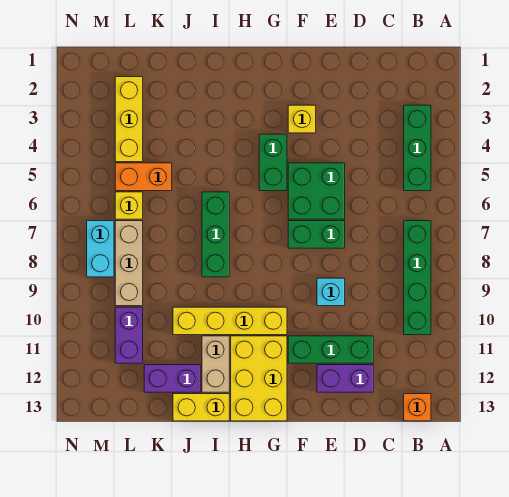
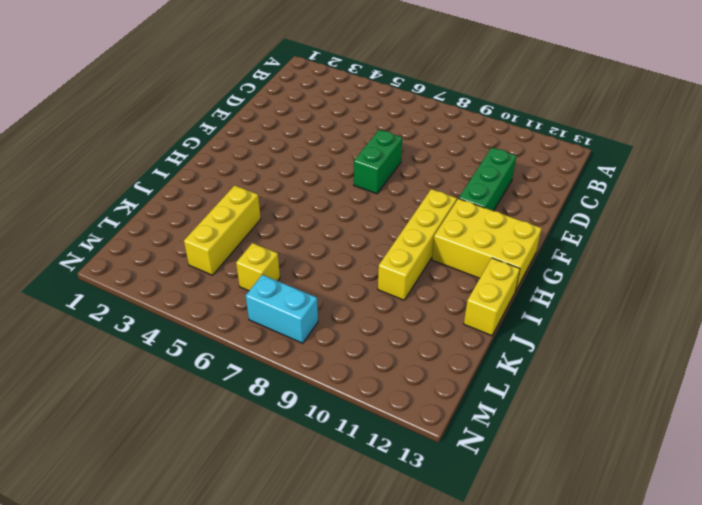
yellow 1x3 brick [184,185,261,275] -> yellow 1x3 brick turned to [115,77,143,162]
none -> green 1x3 brick [404,105,431,191]
none -> green 1x4 brick [404,221,431,335]
none -> orange 1x1 brick [404,394,431,421]

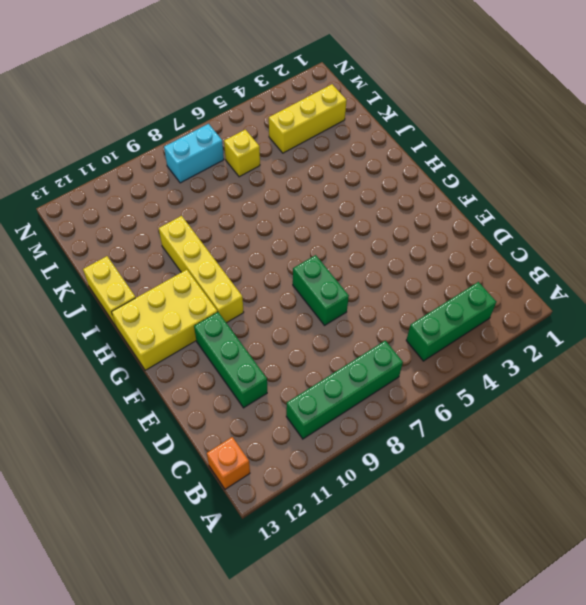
none -> purple 1x2 brick [317,365,373,392]
none -> green 2x2 brick [288,163,345,219]
none -> cyan 1x1 brick [317,278,345,306]

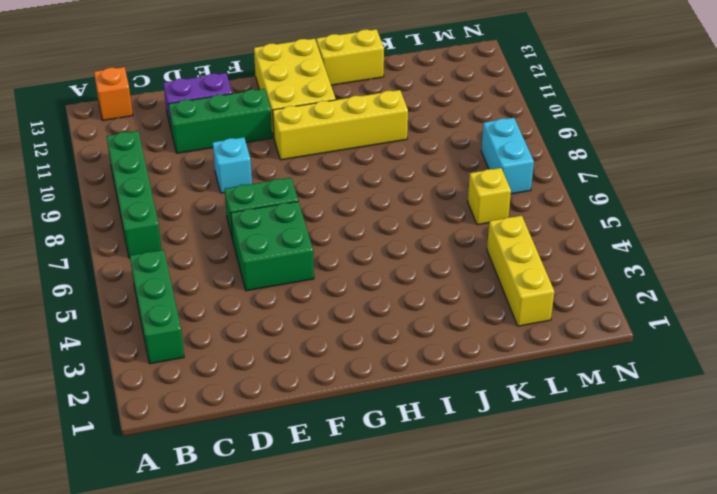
none -> yellow 1x1 brick [288,105,316,133]
none -> green 1x2 brick [259,134,287,191]
none -> green 1x3 brick [202,192,229,277]

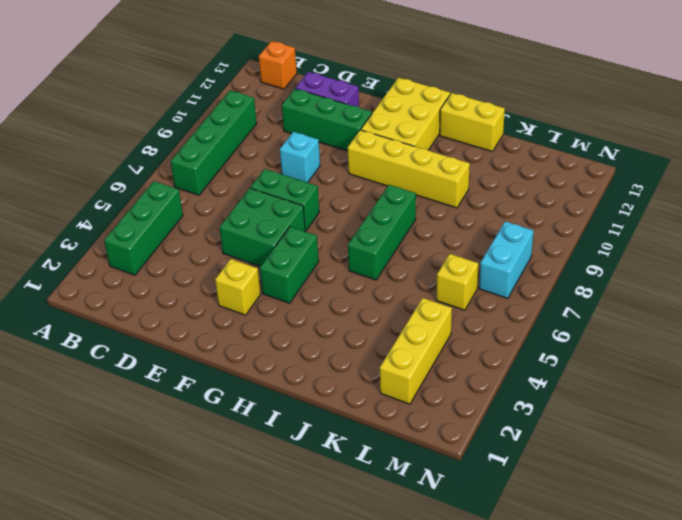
none -> tan 1x2 brick [202,336,229,392]
none -> purple 1x2 brick [144,365,200,392]
none -> orange 1x2 brick [115,163,172,191]

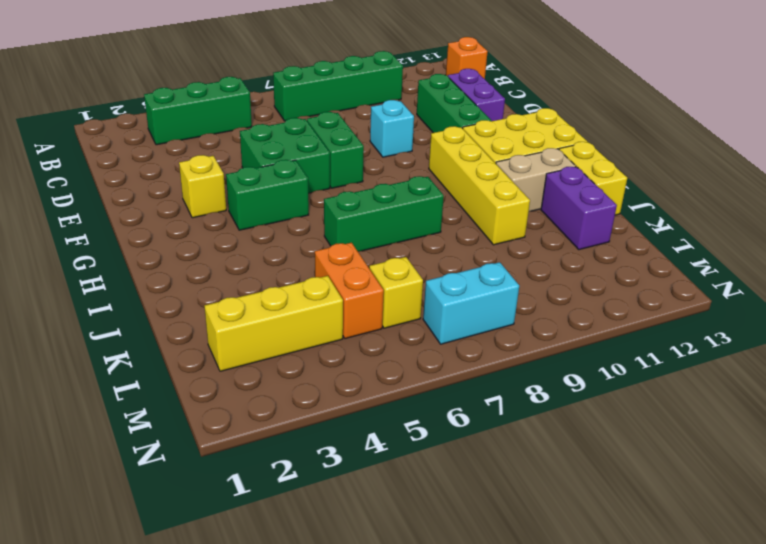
none -> tan 1x3 brick [115,221,143,306]
none -> purple 1x2 brick [115,307,143,363]

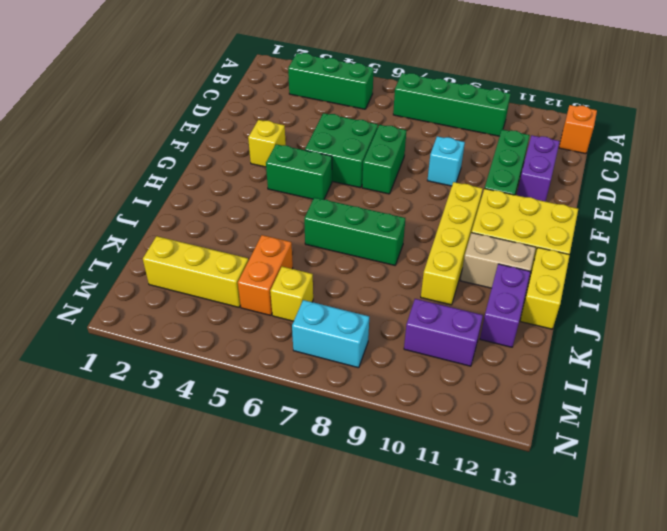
none -> tan 1x3 brick [115,221,143,306]

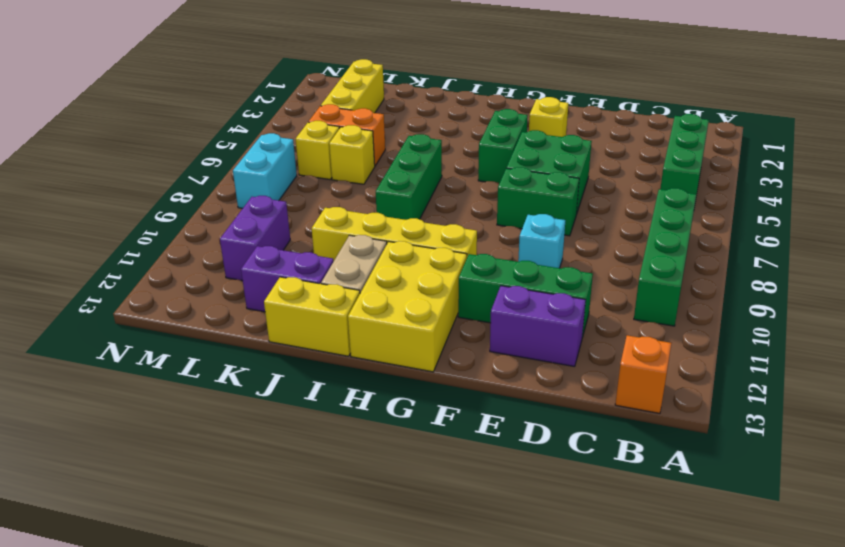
yellow 1x1 brick [329,125,375,184] -> none
none -> tan 1x3 brick [115,221,143,306]

